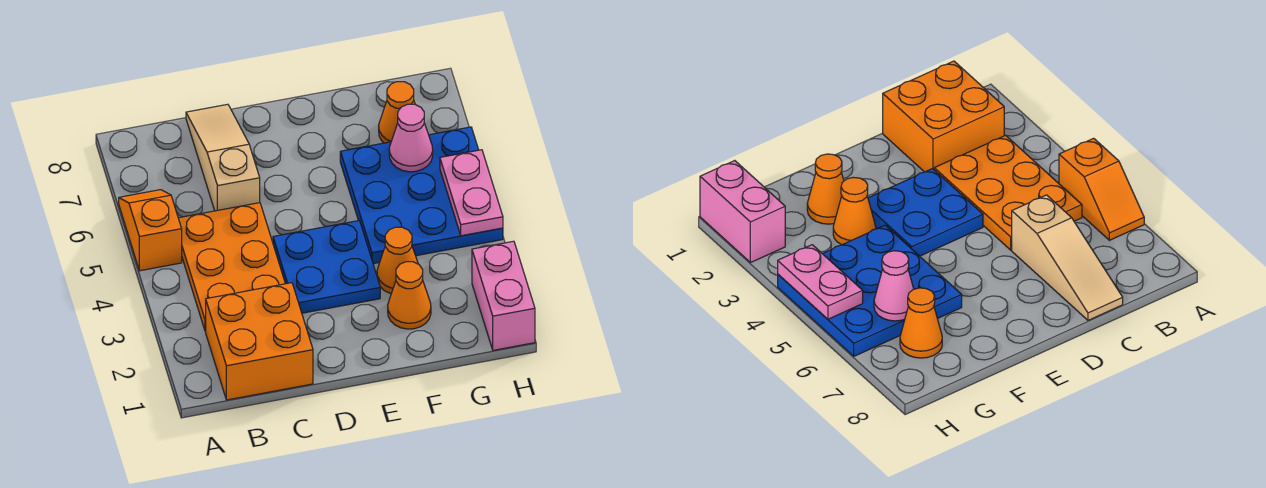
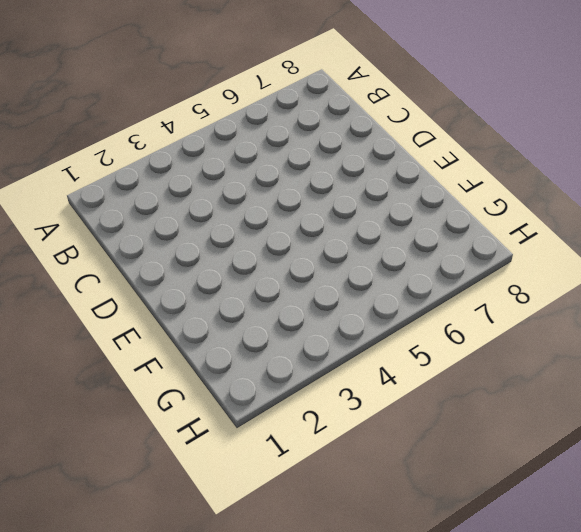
none -> orange 1x2 slope [119,190,182,271]
none -> orange 2x2 brick [206,283,313,400]
none -> orange 2x3 plate [178,203,285,331]

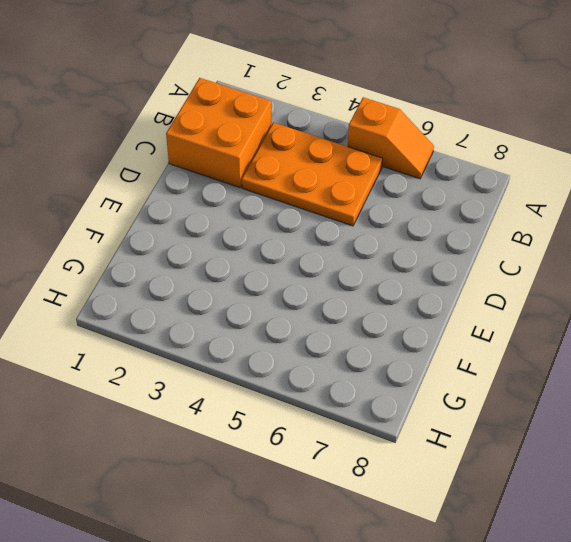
none -> tan 1x3 slope [186,104,260,211]
none -> blue 2x2 plate [273,221,380,313]
none -> orange 1x1 cone [388,262,431,329]

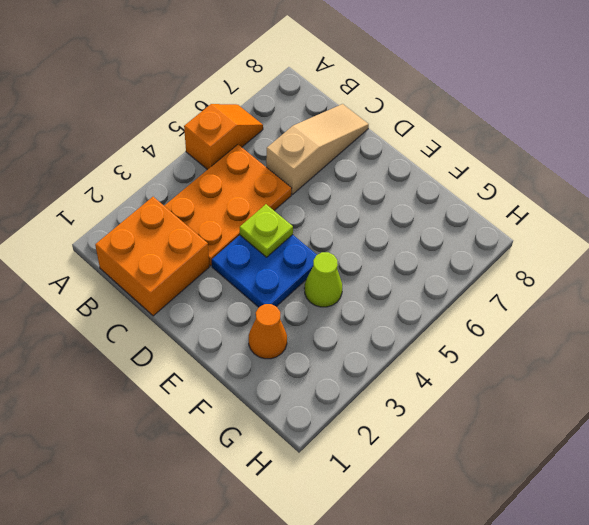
lime 1x1 plate [240,204,293,257] -> none
lime 1x1 cone [304,252,342,307] -> blue 3x3 plate [340,127,503,264]
none -> orange 1x1 cone [377,227,418,294]
none -> orange 1x1 cone [379,82,415,143]
none -> pink 1x2 brick [472,241,535,350]

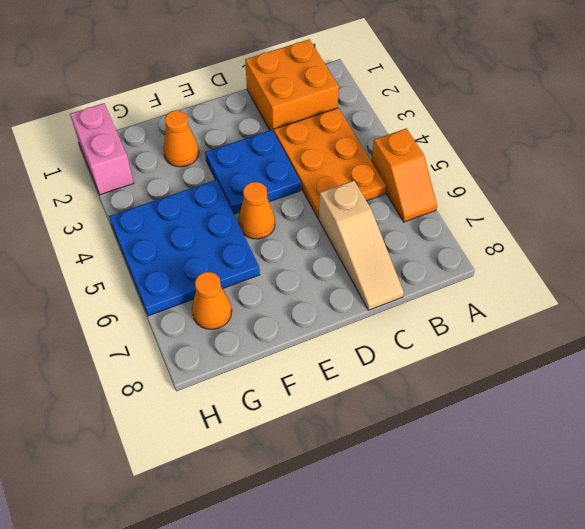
orange 1x1 cone [238,182,275,239] -> orange 1x1 cone moved to [377,227,418,294]
none -> pink 1x1 cone [389,104,433,172]
none -> pink 1x2 plate [440,150,503,236]

